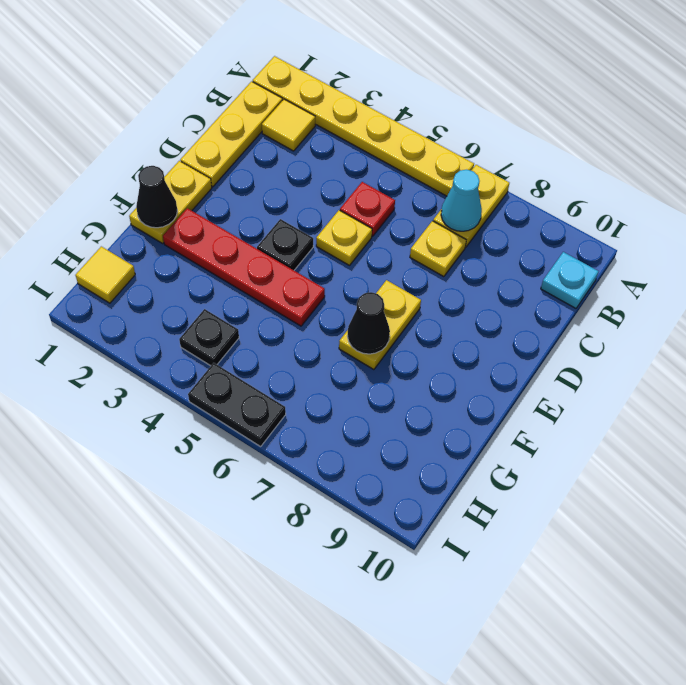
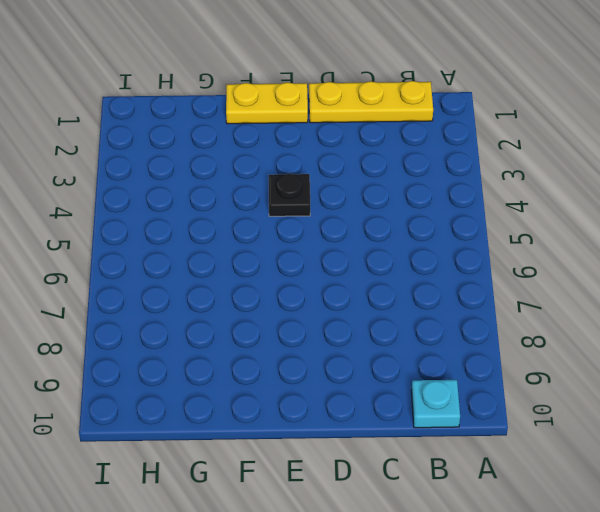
none -> yellow 1x6 plate [253,56,474,196]
none -> yellow 1x2 plate [433,165,509,247]
none -> yellow 1x1 tile [262,99,315,151]

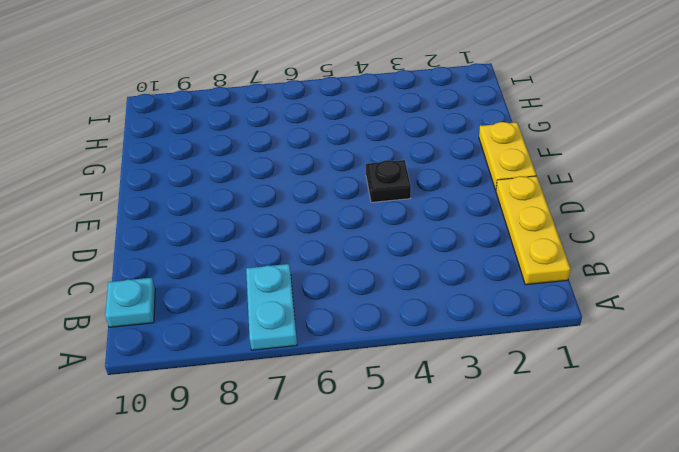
cyan 1x2 plate [246,264,297,350] -> yellow 1x2 plate [433,165,509,247]
none -> yellow 1x6 plate [253,56,474,196]
none -> yellow 1x1 tile [262,99,315,151]
none -> red 1x1 plate [340,182,395,236]

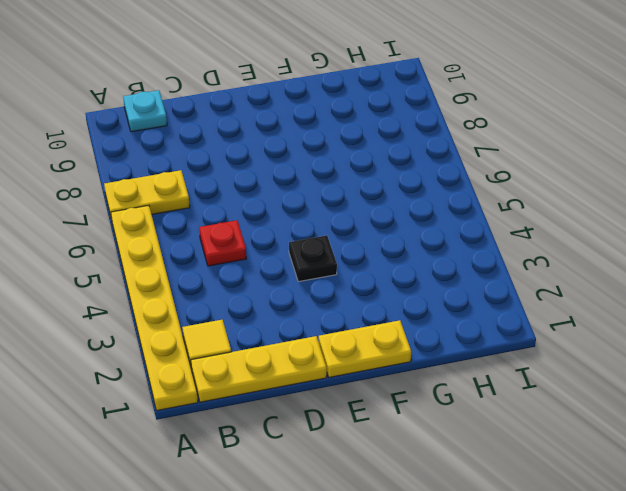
none -> yellow 1x1 plate [410,221,466,277]
none -> yellow 1x1 plate [316,210,372,265]
none -> yellow 1x2 plate [339,280,421,370]

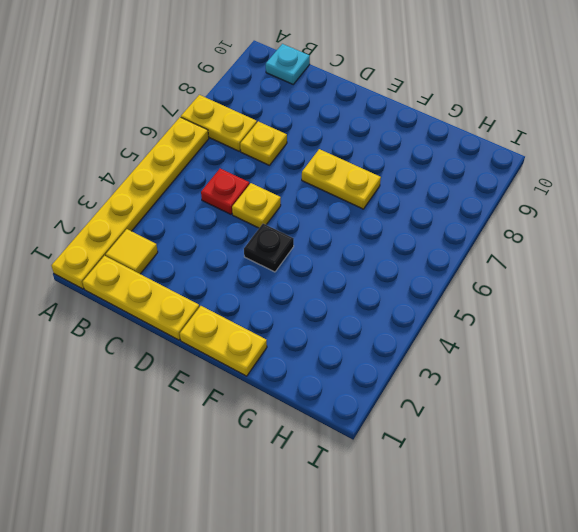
none -> red 1x4 plate [163,208,325,326]
none -> yellow 1x1 tile [75,246,135,303]
none -> black 1x1 plate [179,309,239,366]

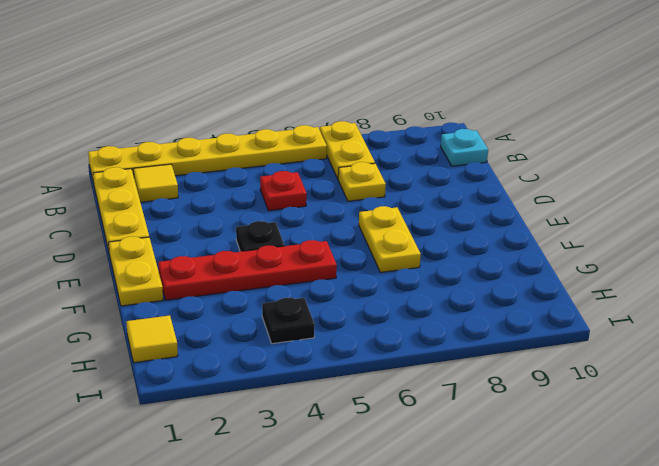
none -> yellow 1x1 plate [316,210,372,265]
none -> black 1x2 plate [188,363,286,446]
none -> cyan 1x1 cone [441,170,482,231]

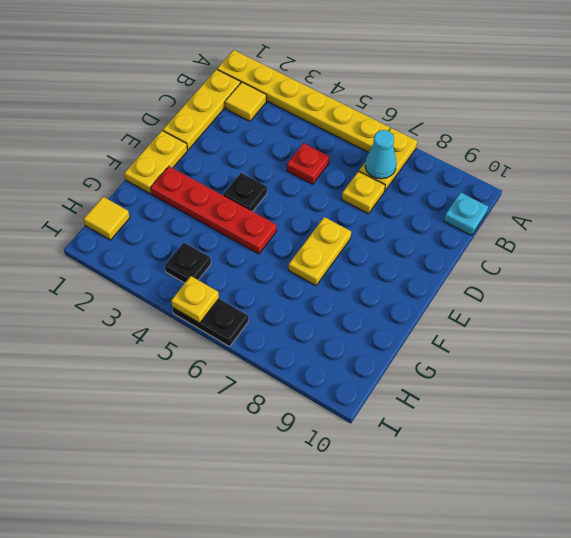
yellow 1x1 plate [171,276,219,323] -> yellow 1x1 plate moved to [316,210,372,265]
none -> black 1x1 cone [136,166,177,228]
none -> black 1x1 cone [348,292,390,354]

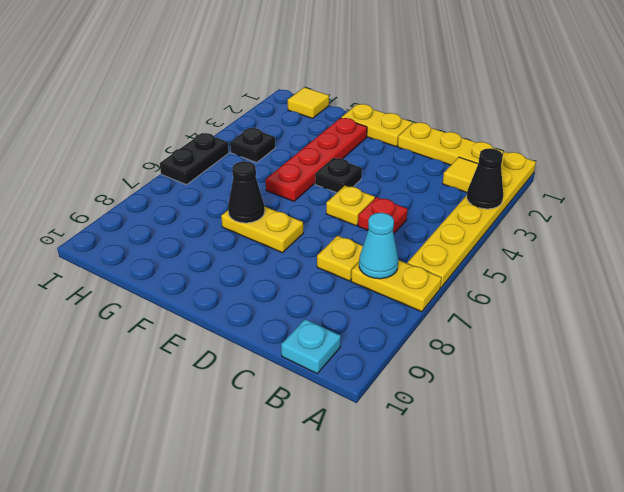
black 1x1 cone [467,148,503,209] -> black 1x1 cone moved to [136,166,177,228]

